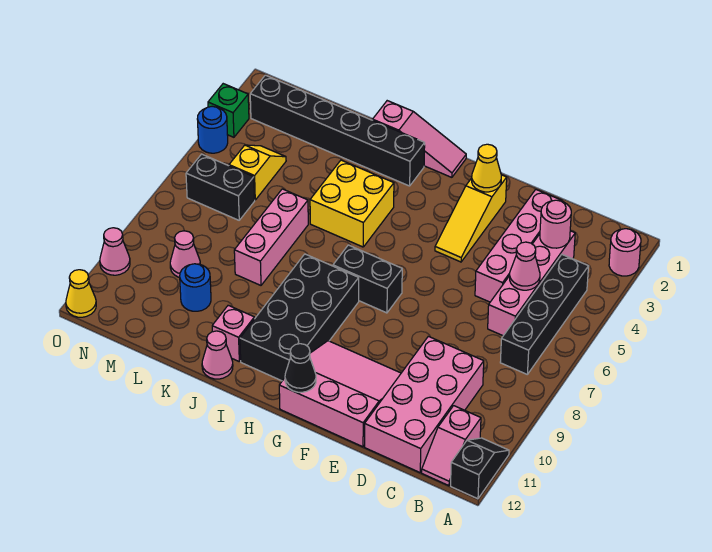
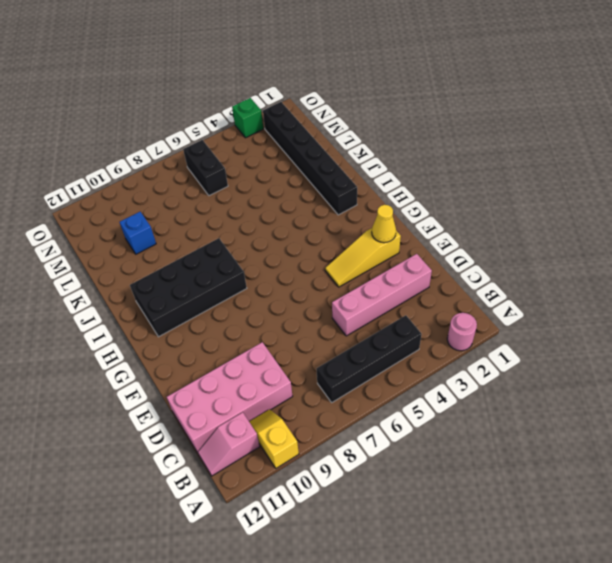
yellow 1x2 slope [249,409,299,468] -> yellow 1x2 slope turned to [229,145,286,200]
blue 1x1 brick [120,212,156,254] -> blue 1x1 round brick [180,264,211,311]
none -> black 1x2 slope [451,438,509,499]
none -> pink 1x4 brick [488,231,575,336]
none -> pink 3x3 slope [279,341,401,447]

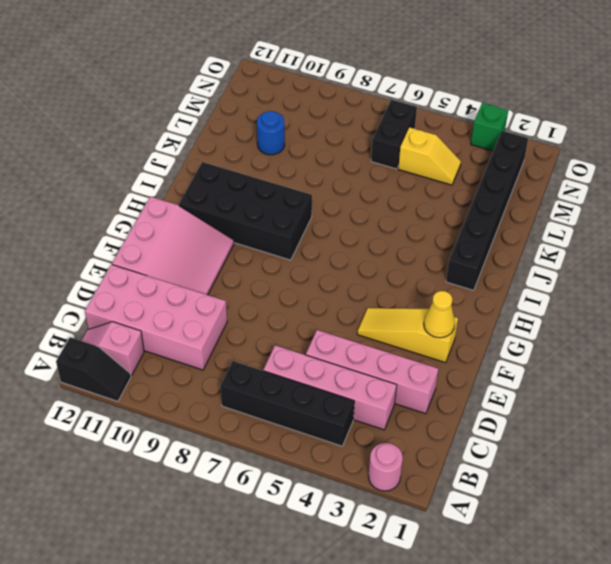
none -> black 1x2 brick [333,245,402,313]
none -> pink 1x3 slope [373,101,466,177]
none -> yellow 2x2 brick [310,160,394,247]

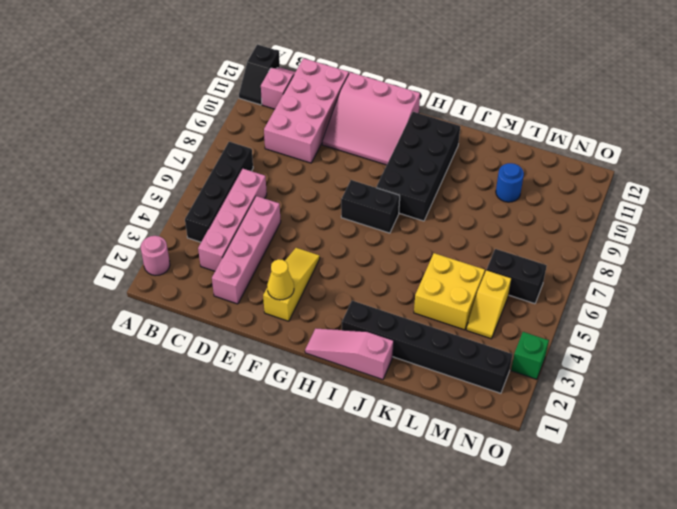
yellow 2x2 brick [414,253,485,330] -> yellow 2x2 brick moved to [310,160,394,247]
none -> pink 1x1 brick [212,305,254,361]
none -> pink 1x1 cone [202,331,233,379]
none -> pink 1x3 brick [234,189,308,285]

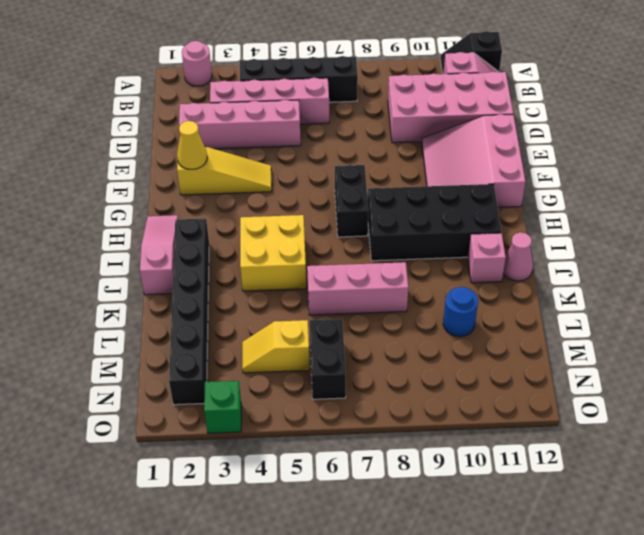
none -> pink 1x1 cone [170,231,200,277]
none -> blue 1x1 round brick [197,106,228,153]
none -> pink 1x1 cone [100,228,130,275]

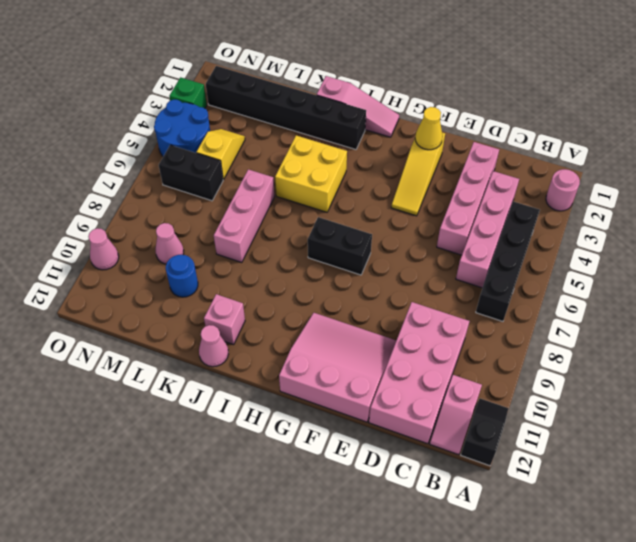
blue 2x2 round brick [154,100,210,156] -> blue 1x1 round brick [197,106,228,153]
none -> black 2x4 brick [240,254,359,381]
none -> yellow 1x1 cone [66,270,96,317]
none -> pink 1x1 round brick [540,200,571,248]

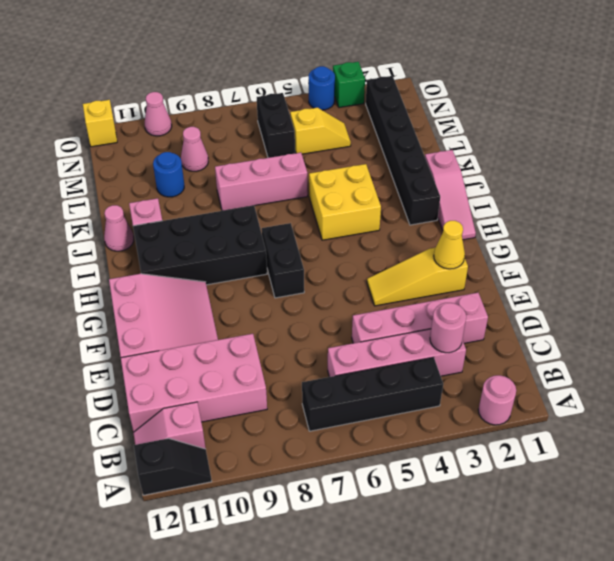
yellow 1x1 brick [83,100,117,147] -> yellow 1x1 cone [66,270,96,317]
none -> pink 1x1 cone [510,242,540,290]
none -> black 1x1 cone [285,344,316,392]

